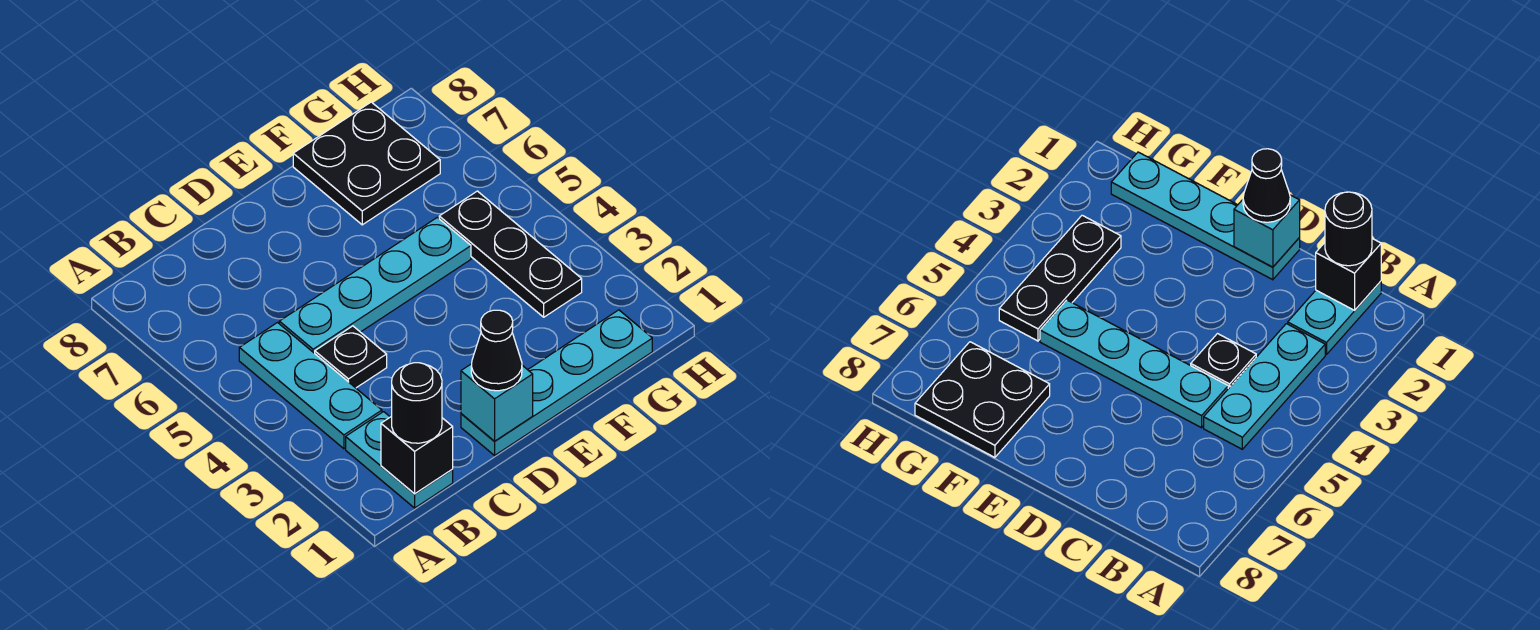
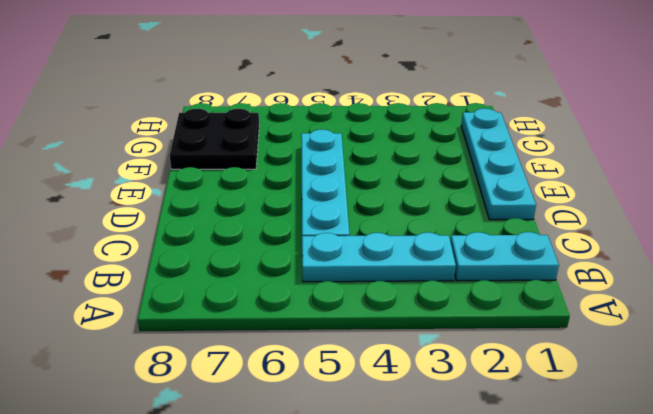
none -> black 1x1 plate [315,326,387,388]
none -> black 1x3 plate [439,191,582,317]

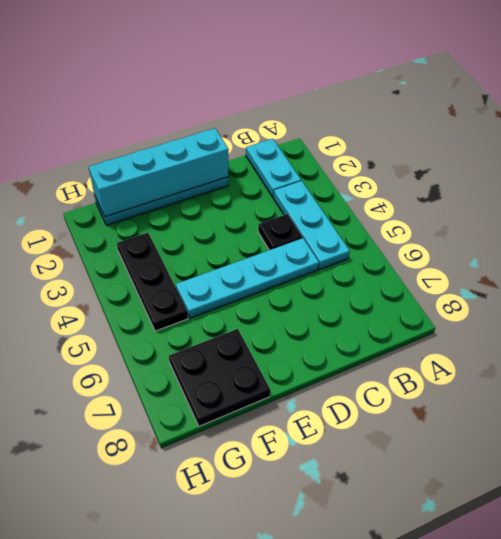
cyan 1x4 brick [89,128,229,217] -> cyan 1x1 brick [461,364,533,441]
none -> black 1x1 brick [381,416,453,494]
none -> black 1x1 round brick [392,363,442,443]

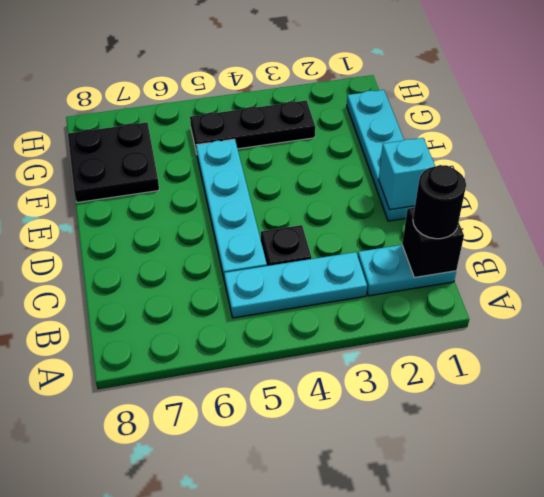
none -> black 1x1 cone [471,310,522,391]

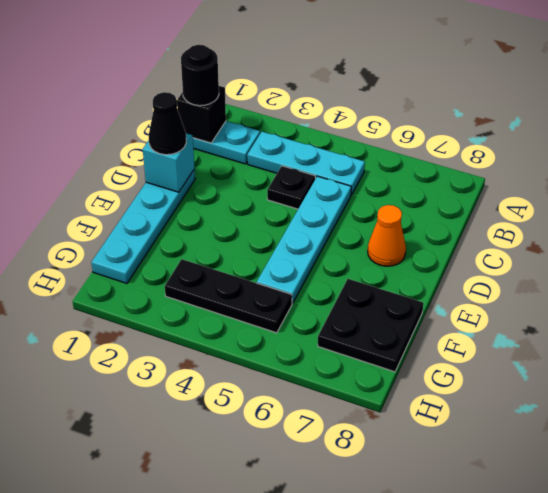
orange 1x1 cone [368,205,406,266] -> none

